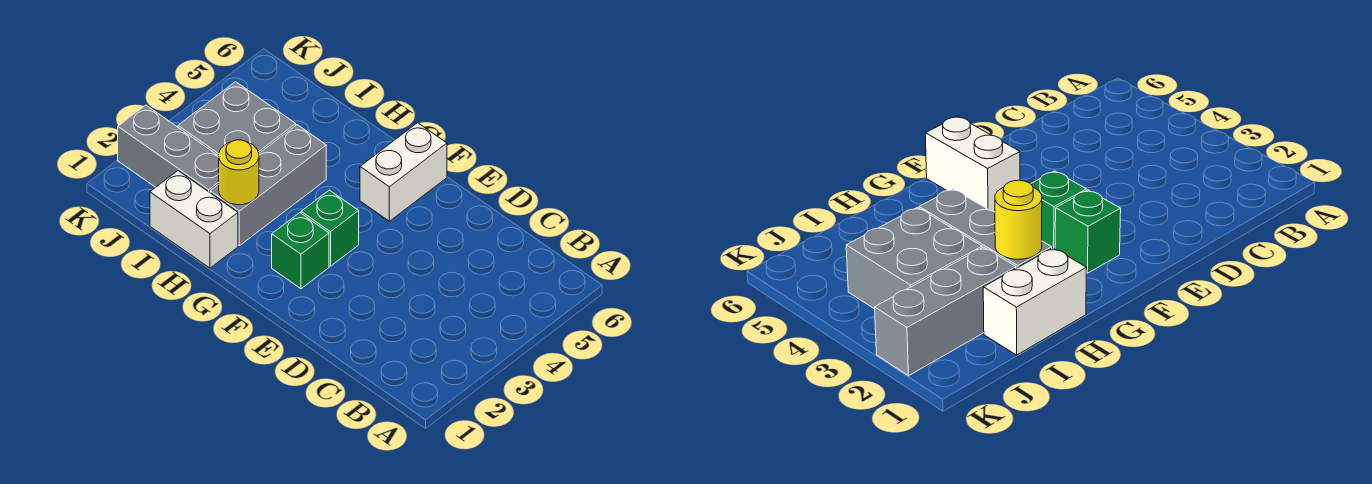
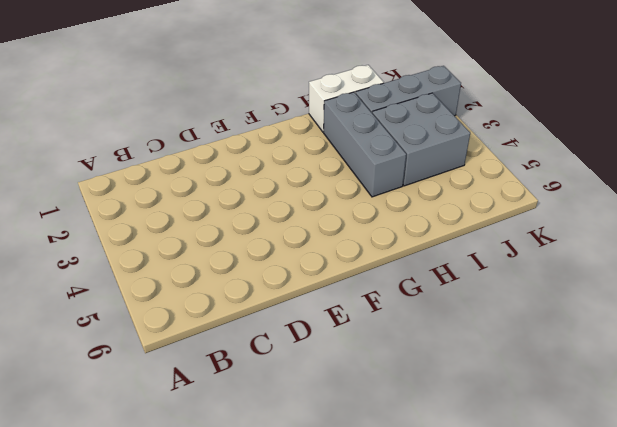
none -> green 1x1 brick [272,213,329,289]
none -> green 1x1 brick [301,190,359,266]

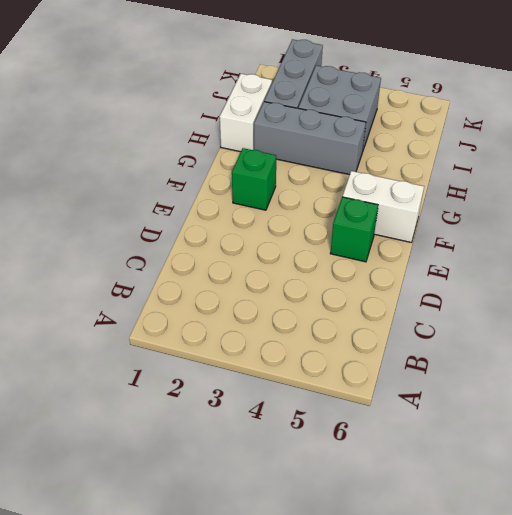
green 1x1 brick [330,197,378,262] -> green 1x1 brick moved to [301,190,359,266]
none -> yellow 1x1 round brick [219,140,259,205]

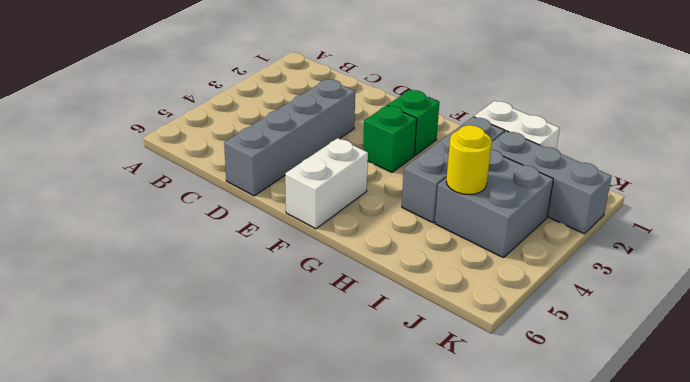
grey 1x4 brick [224,79,355,196] -> none
yellow 1x1 round brick [446,125,492,194] -> yellow 1x1 round brick moved to [219,140,259,205]

